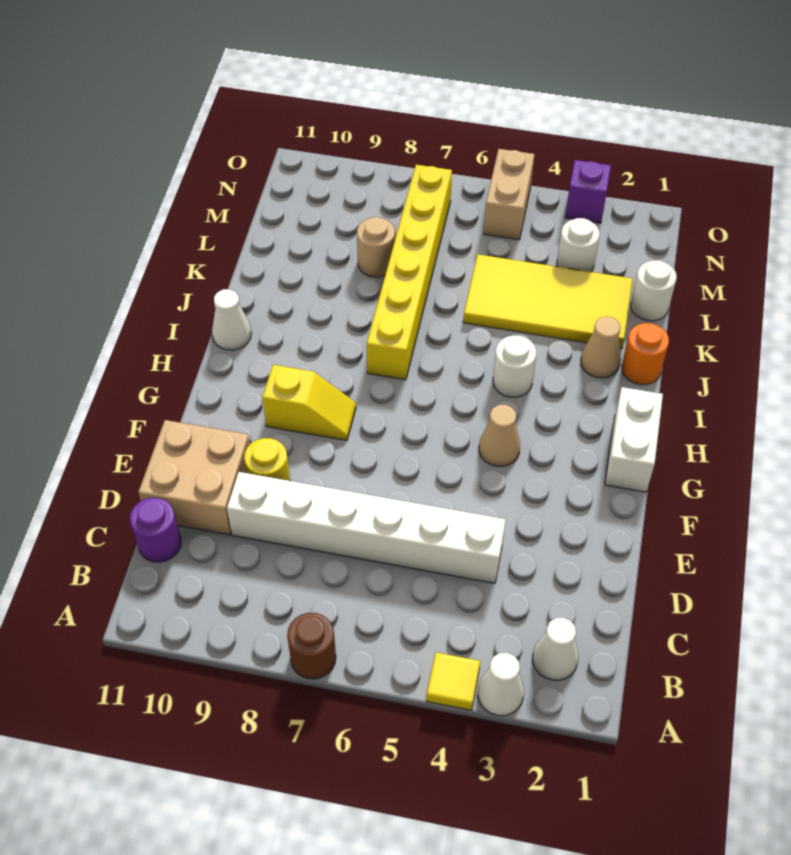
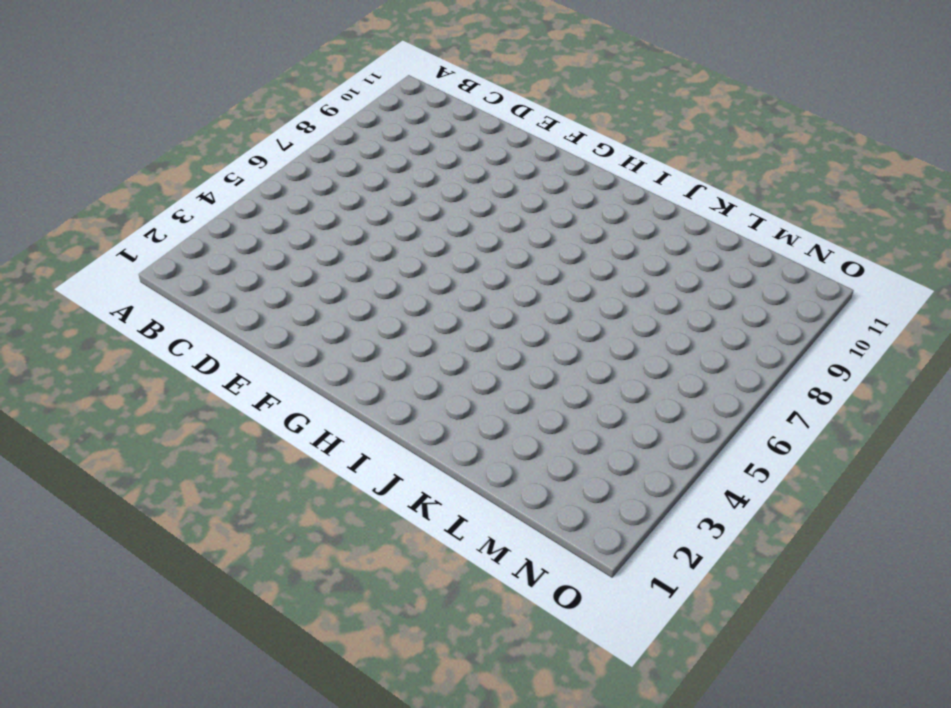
none -> white 1x1 cone [478,653,524,716]
none -> yellow 1x1 tile [427,653,480,710]
none -> brown 1x1 round brick [287,613,336,679]

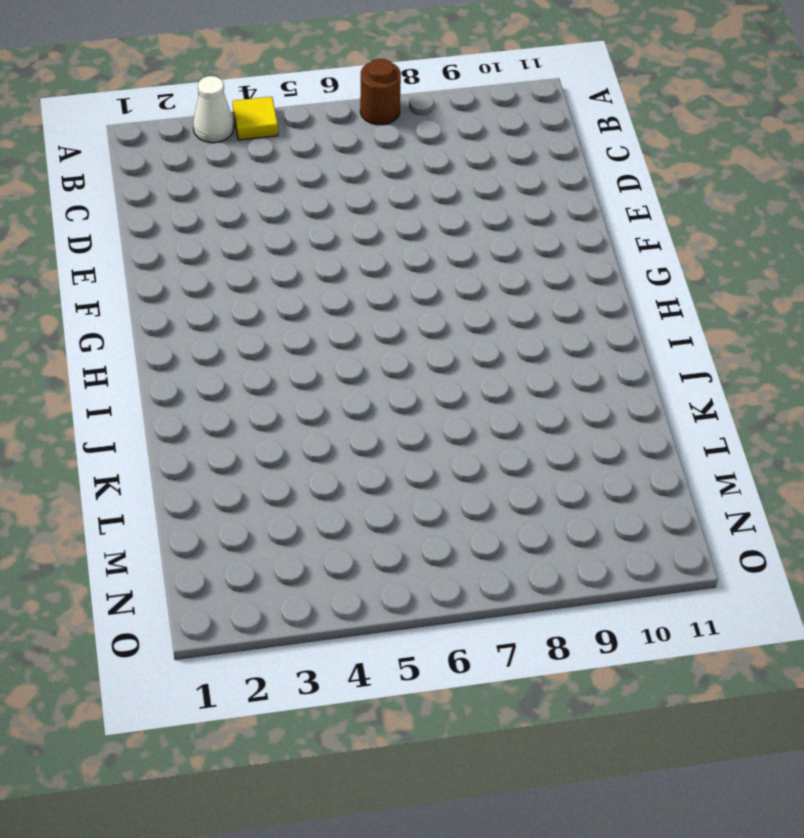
none -> white 1x1 cone [533,617,578,680]
none -> purple 1x1 round brick [130,498,181,562]
none -> white 1x6 brick [227,472,506,583]

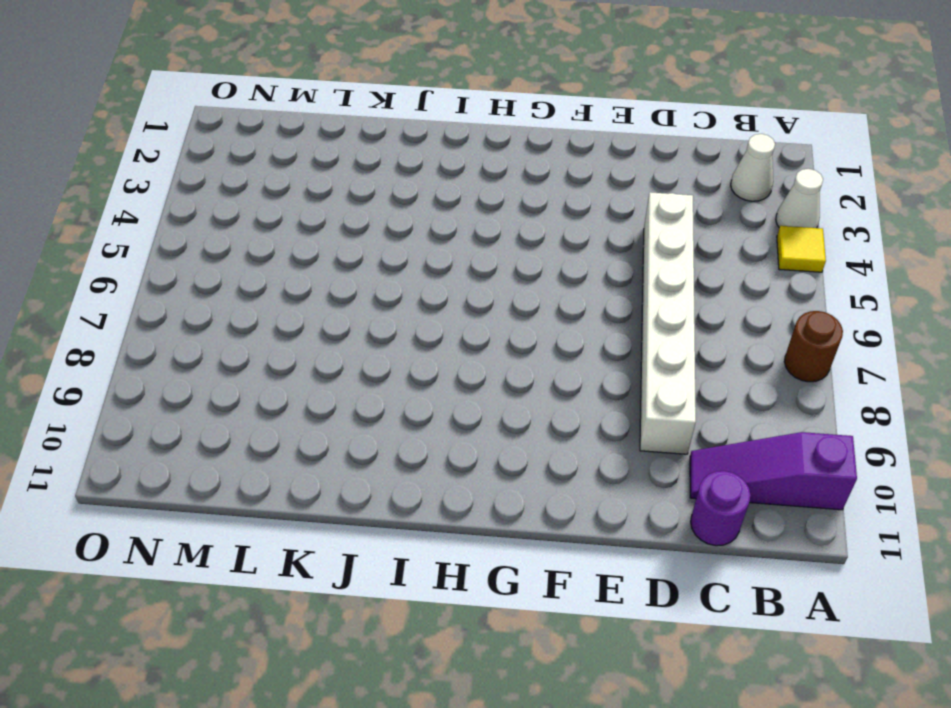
purple 1x3 slope [690,432,857,510] -> none
none -> tan 2x2 brick [138,420,250,535]
none -> yellow 1x1 round brick [244,438,290,481]
none -> white 1x2 brick [605,387,663,492]

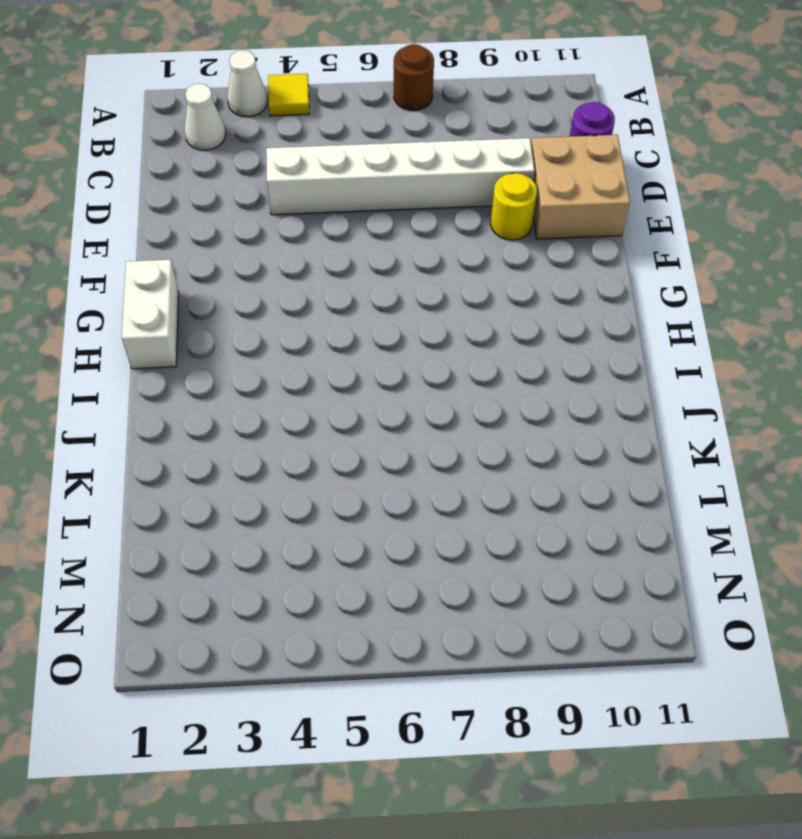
none -> tan 1x1 cone [479,405,520,467]
none -> yellow 1x2 slope [262,365,356,440]
none -> white 1x1 round brick [493,335,536,397]

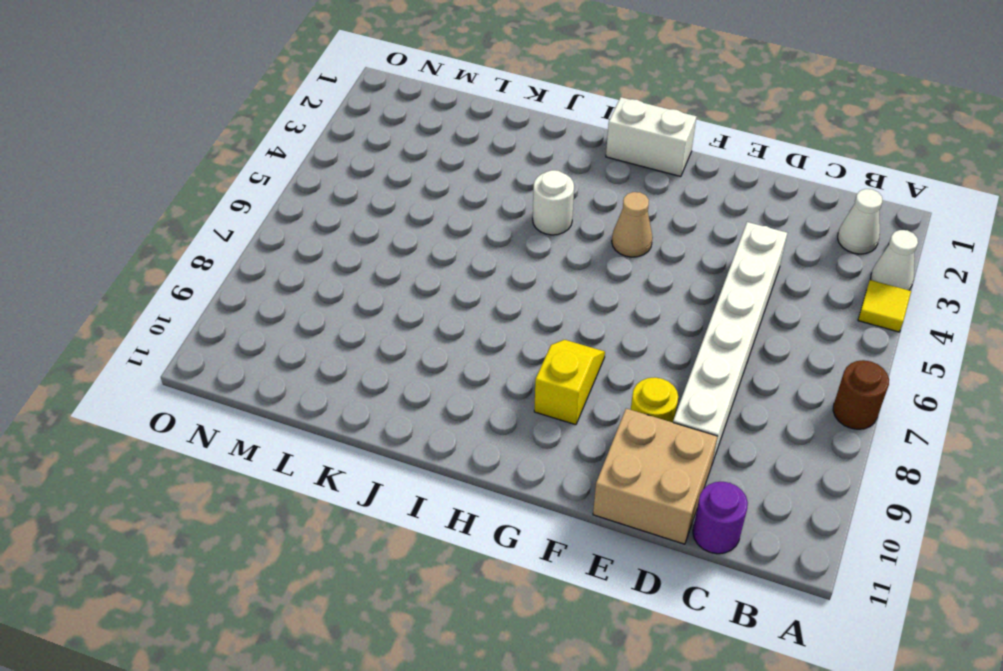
none -> yellow 1x6 brick [367,165,452,380]
none -> white 1x1 cone [212,289,251,350]
none -> orange 1x1 round brick [622,323,669,385]

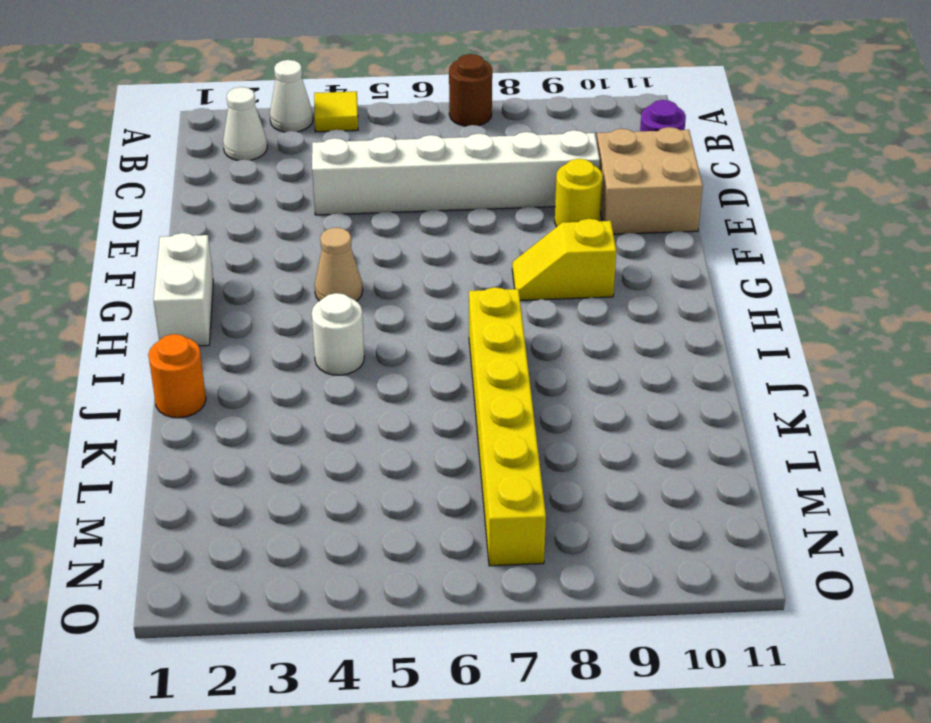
none -> white 1x1 cone [212,289,251,350]
none -> tan 1x1 cone [581,317,621,378]
none -> yellow 2x4 tile [463,254,633,348]

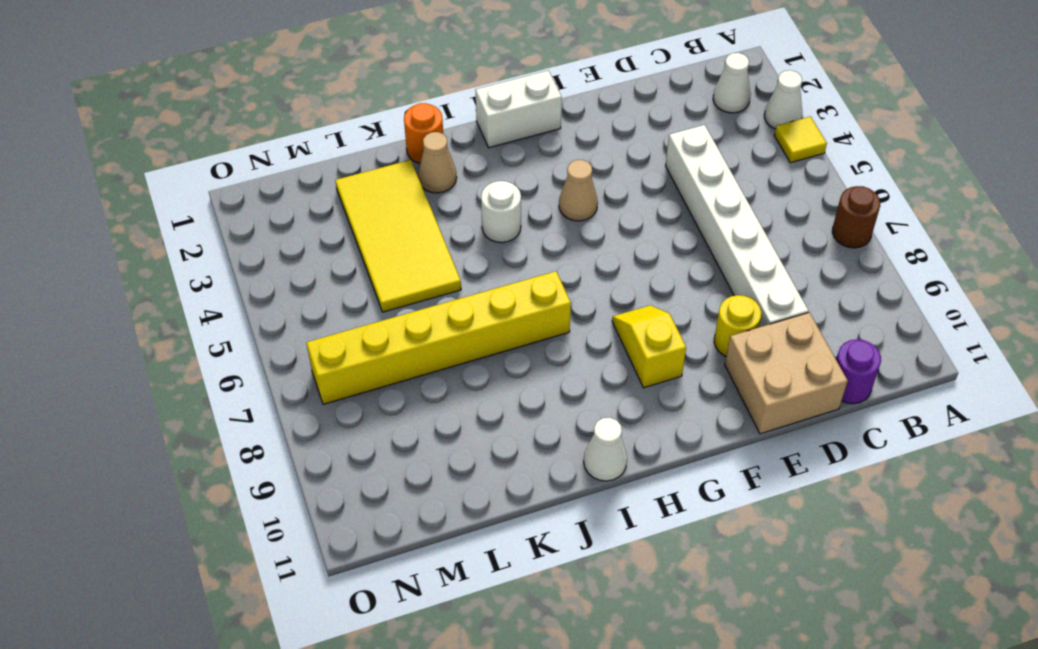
none -> white 1x1 round brick [631,260,677,321]
none -> tan 1x1 round brick [357,217,395,277]
none -> white 1x1 round brick [557,218,600,272]

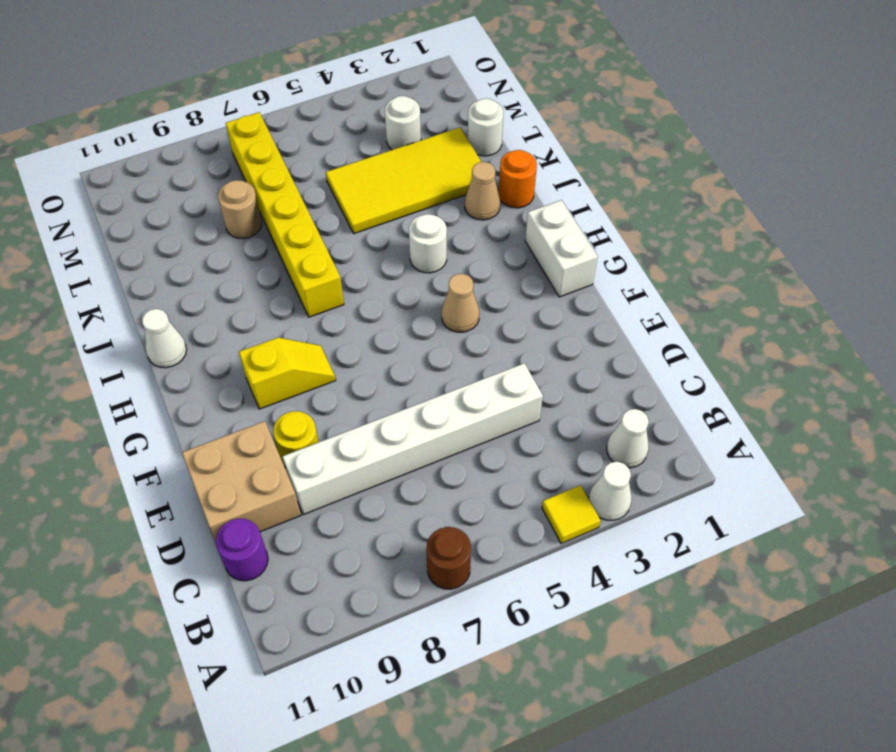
none -> tan 1x2 brick [484,149,534,240]
none -> purple 1x1 brick [565,160,611,223]

